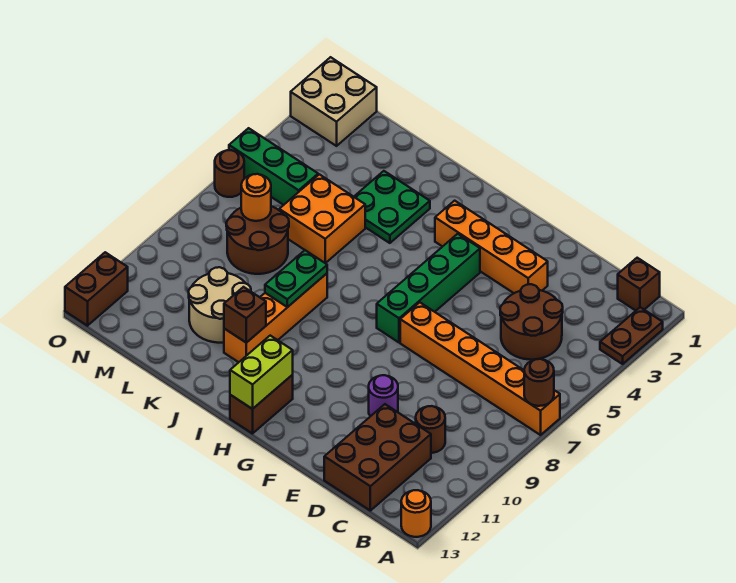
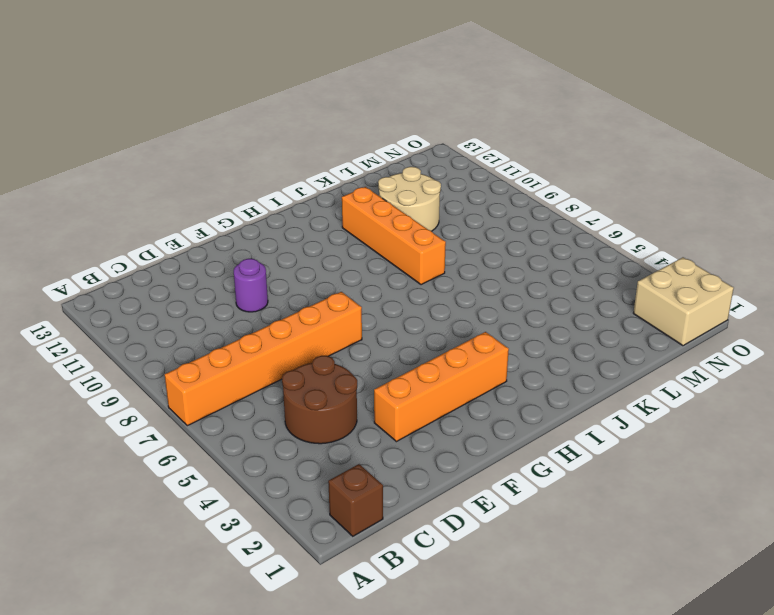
none -> brown 1x2 plate [600,307,663,364]
none -> orange 1x1 round brick [401,490,431,537]
none -> brown 1x1 round brick [416,406,445,453]

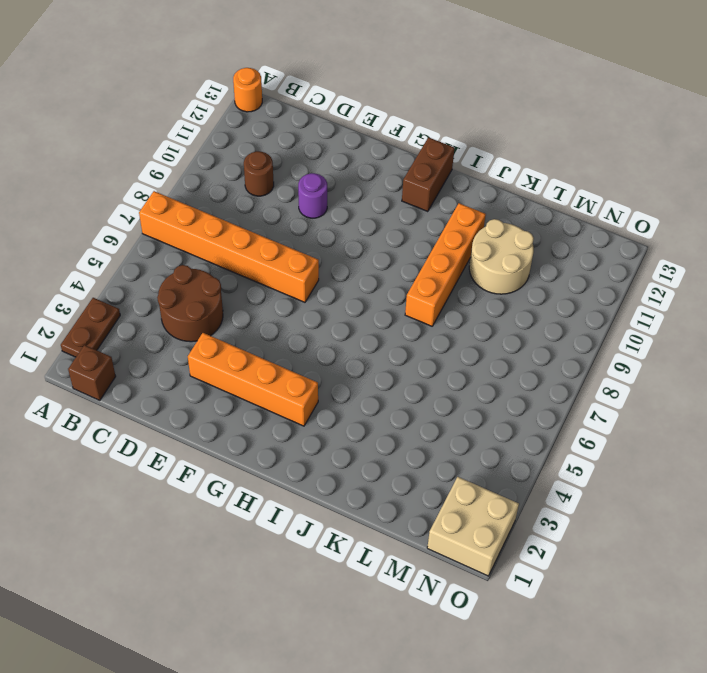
none -> brown 2x3 brick [324,404,431,511]
none -> green 1x4 brick [377,234,480,342]
none -> green 2x2 plate [354,171,430,243]

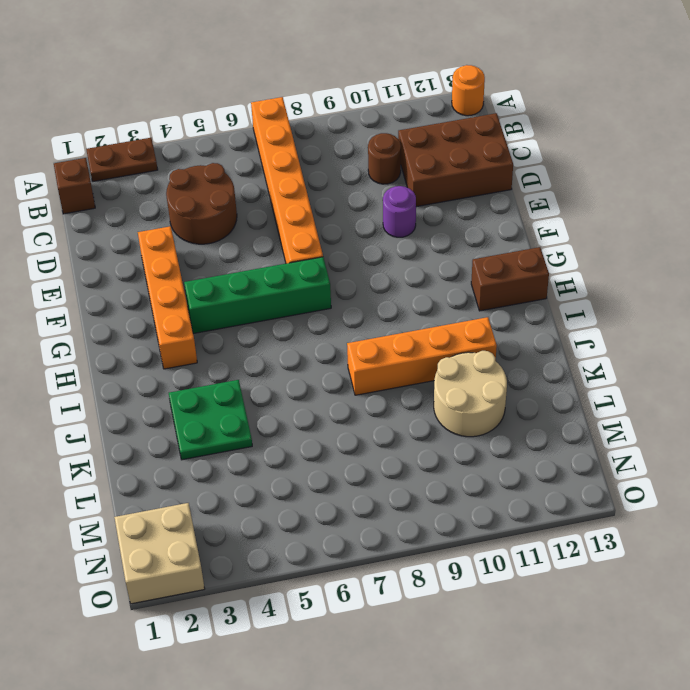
none -> orange 2x2 brick [279,174,365,263]
none -> brown 2x2 round brick [226,206,289,274]
none -> green 1x3 brick [229,128,318,205]

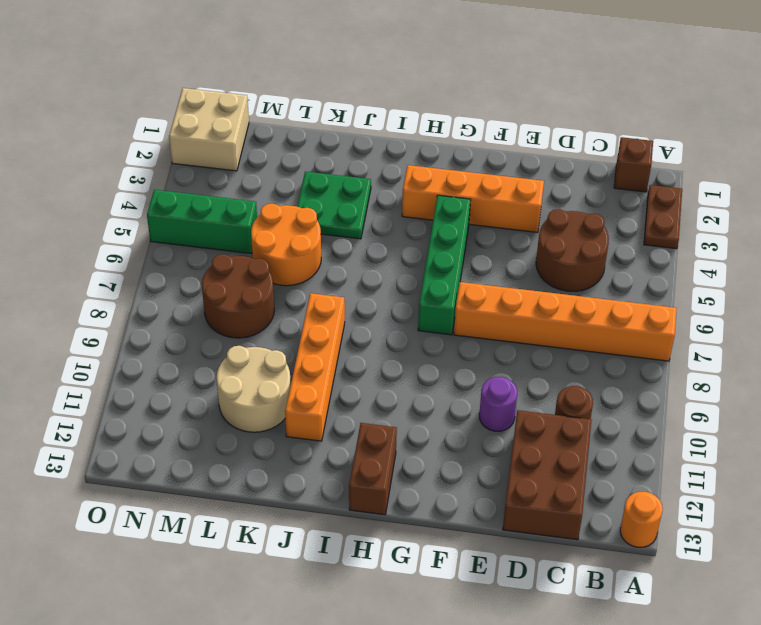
orange 2x2 round brick [251,204,321,286] -> orange 2x2 brick [279,174,365,263]
none -> brown 1x1 round brick [215,150,244,197]
none -> brown 1x2 brick [65,252,128,326]
none -> brown 1x1 round brick [524,359,554,406]

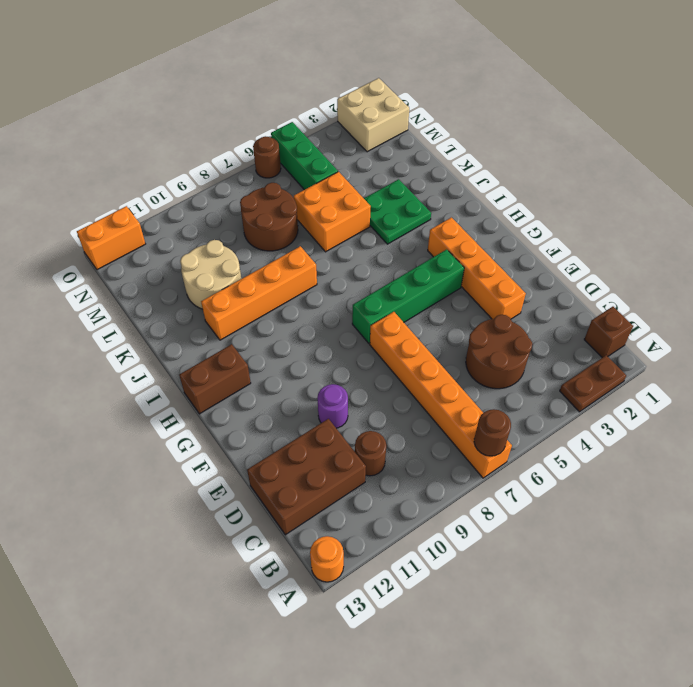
orange 1x2 brick [77,206,145,270] -> brown 1x2 brick [65,252,128,326]
none -> lime 1x2 brick [230,336,293,409]
none -> green 1x2 plate [265,250,327,307]
none -> brown 1x1 brick [224,287,266,343]

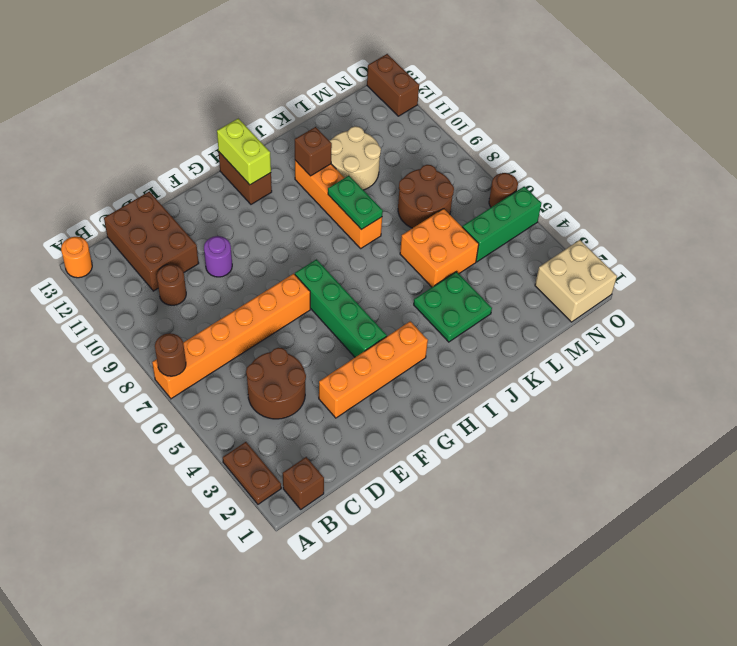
none -> orange 1x1 round brick [241,174,271,221]

